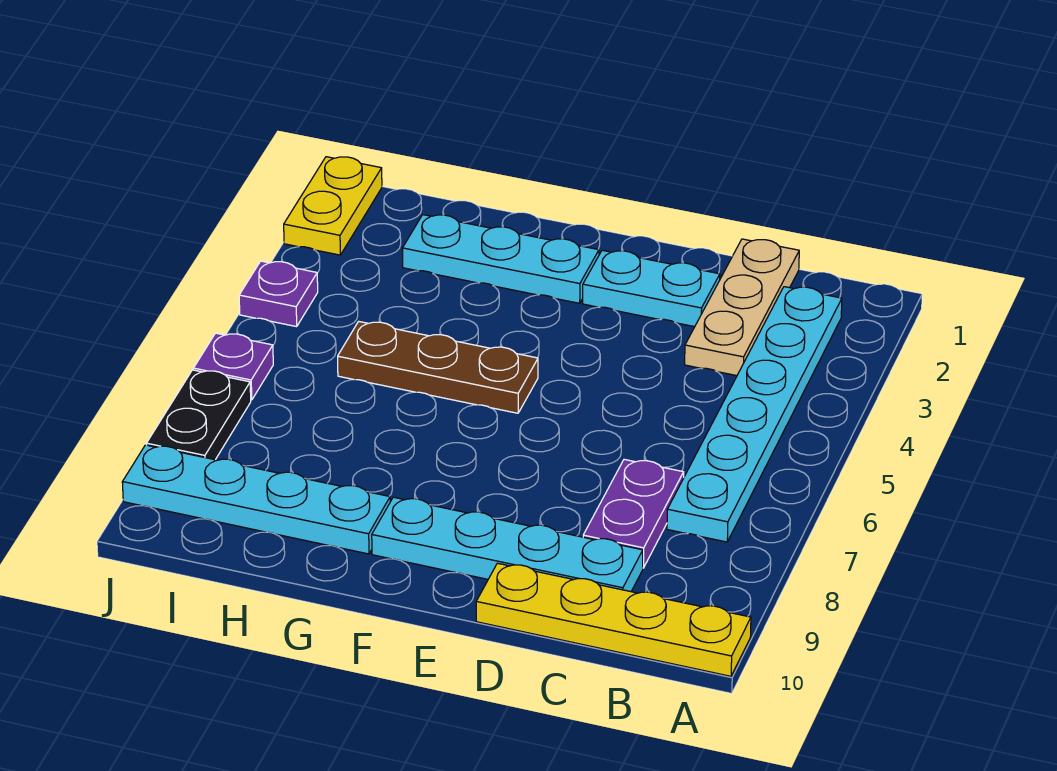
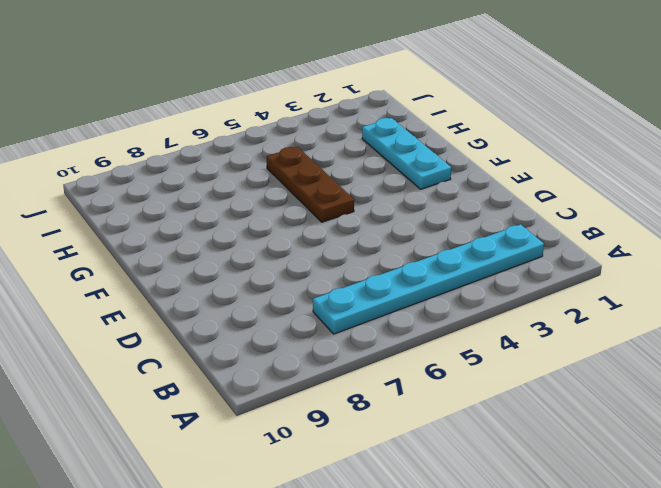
none -> yellow 1x4 plate [476,563,751,676]
none -> tan 1x3 plate [685,239,799,376]
none -> purple 1x2 plate [583,459,684,568]

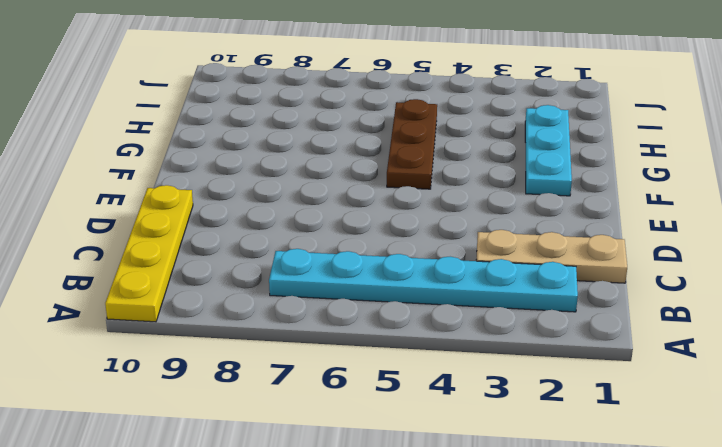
none -> purple 1x2 plate [583,459,684,568]
none -> cyan 1x4 plate [372,497,643,592]
none -> cyan 1x2 plate [583,250,720,327]

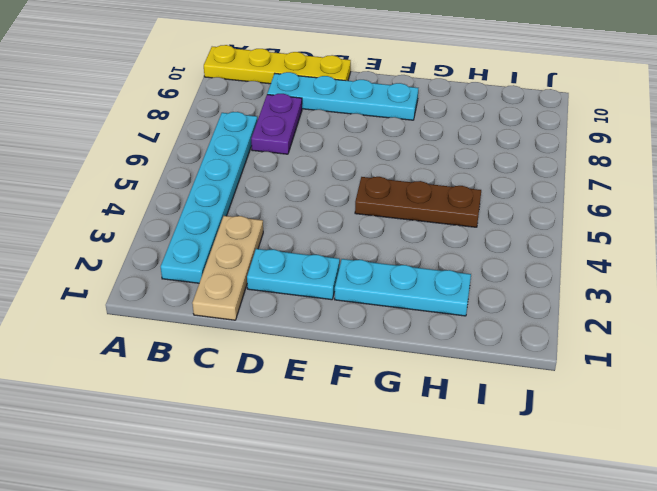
none -> cyan 1x4 plate [122,445,390,554]
none -> yellow 1x2 plate [284,157,382,255]
none -> purple 1x1 plate [239,261,318,327]

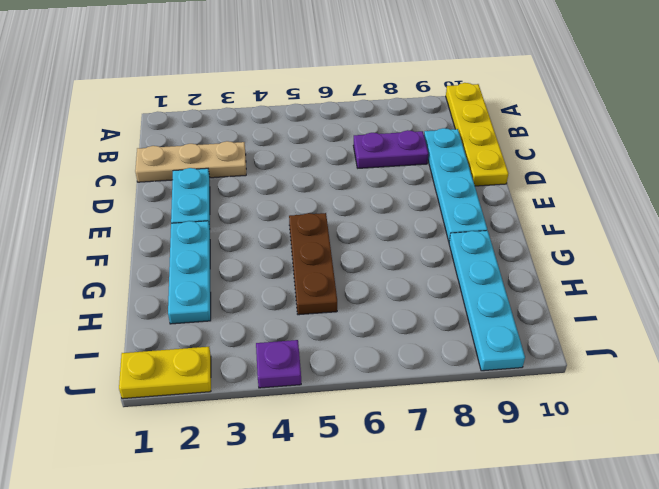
none -> cyan 1x6 plate [667,287,842,542]
none -> purple 1x1 plate [193,333,273,400]
none -> black 1x2 plate [146,370,251,460]

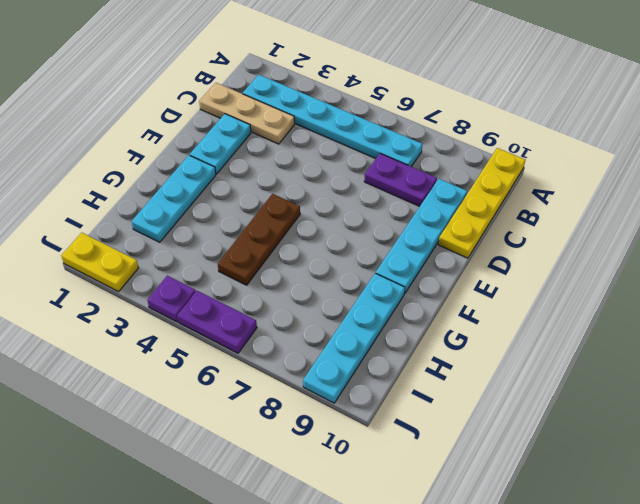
purple 1x2 plate [177,291,257,353] -> purple 1x1 plate [193,333,273,400]
none -> black 1x2 plate [146,370,251,460]

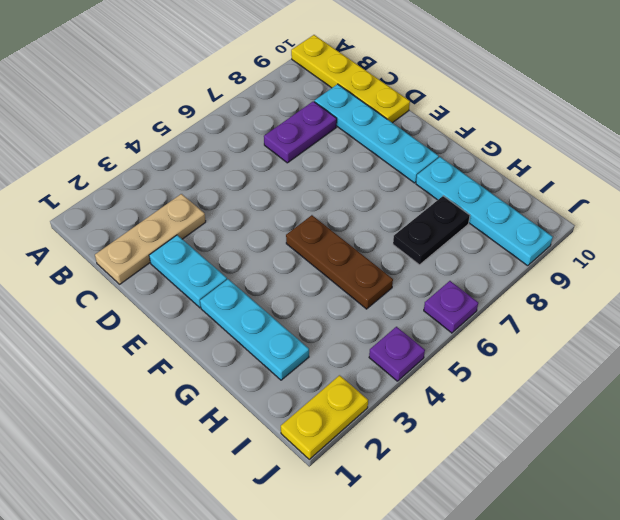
black 1x2 plate [393,196,470,265] -> black 1x2 plate moved to [146,370,251,460]
none -> cyan 1x6 plate [667,287,842,542]

